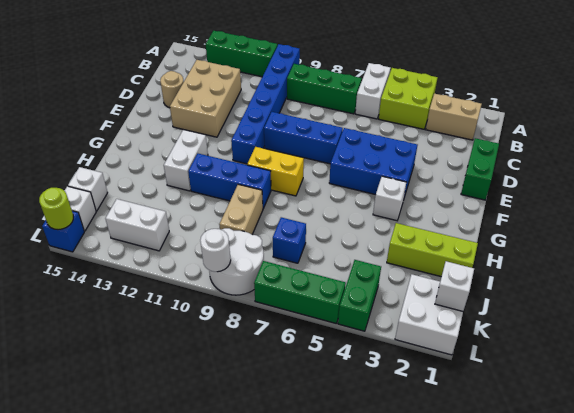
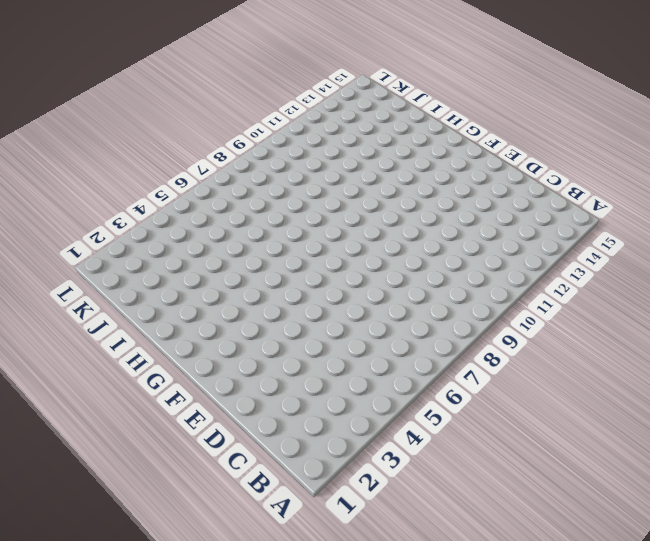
none -> lime 2x2 brick [379,68,438,129]
none -> white 1x2 brick [355,63,391,119]
none -> blue 1x6 brick [231,44,300,164]

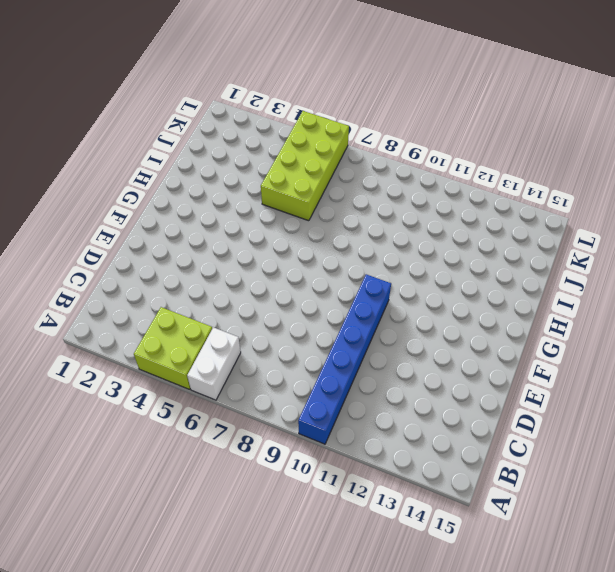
lime 2x4 brick [261,111,349,221] -> green 1x3 brick [254,261,346,323]
none -> green 1x3 brick [206,31,278,77]
none -> tan 1x2 brick [426,93,482,140]
none -> green 1x3 brick [287,64,362,114]

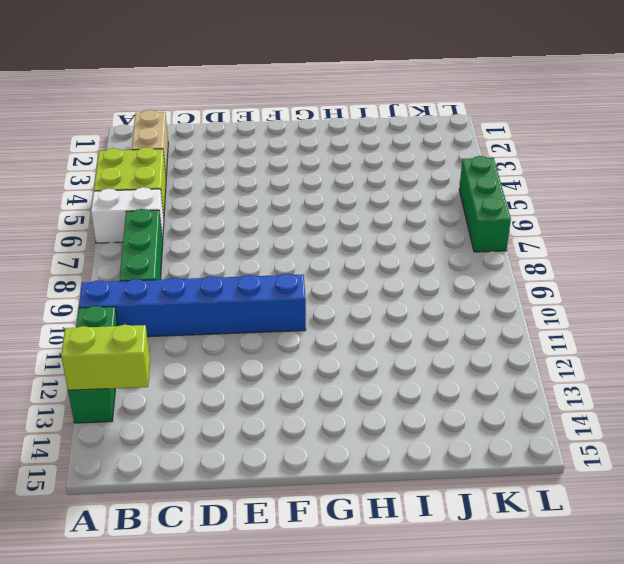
lime 1x2 brick [61,325,150,390] -> none
none -> tan 2x3 brick [170,60,241,137]
none -> green 1x2 brick [461,138,499,200]
none -> tan 1x1 round brick [160,71,184,108]

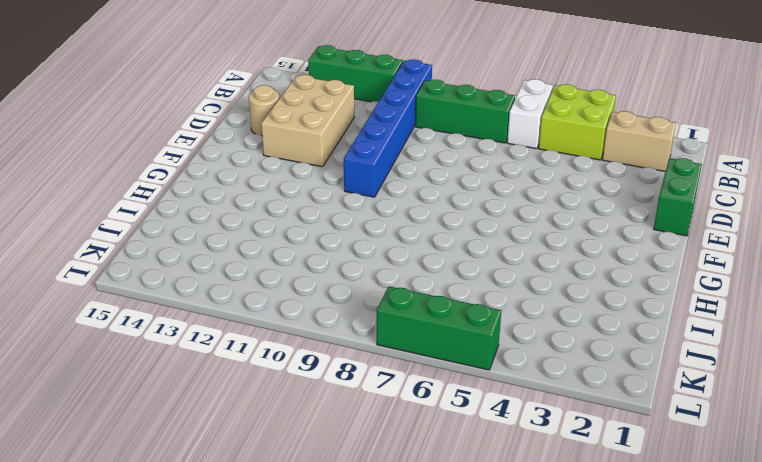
none -> blue 2x3 brick [329,128,417,197]
none -> blue 1x3 brick [264,112,343,164]
none -> white 1x1 brick [373,176,406,221]

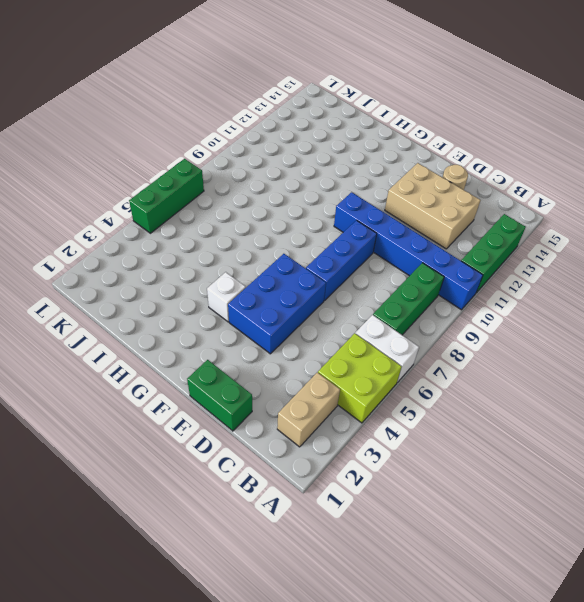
none -> yellow 1x2 brick [247,147,304,196]
none -> white 1x2 brick [164,130,208,191]
none -> blue 1x3 brick [188,154,271,208]

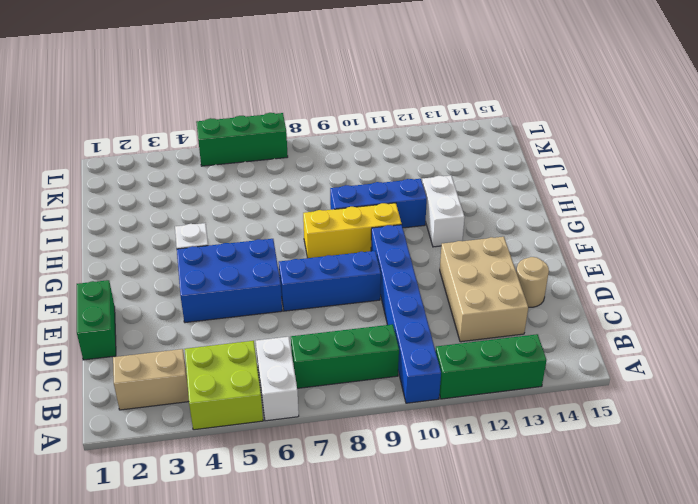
yellow 1x3 brick [303,203,402,258] -> yellow 1x2 brick [247,147,304,196]
none -> lime 1x3 brick [387,223,478,277]
none -> tan 1x2 brick [219,184,263,234]
none -> blue 1x1 brick [273,217,306,263]

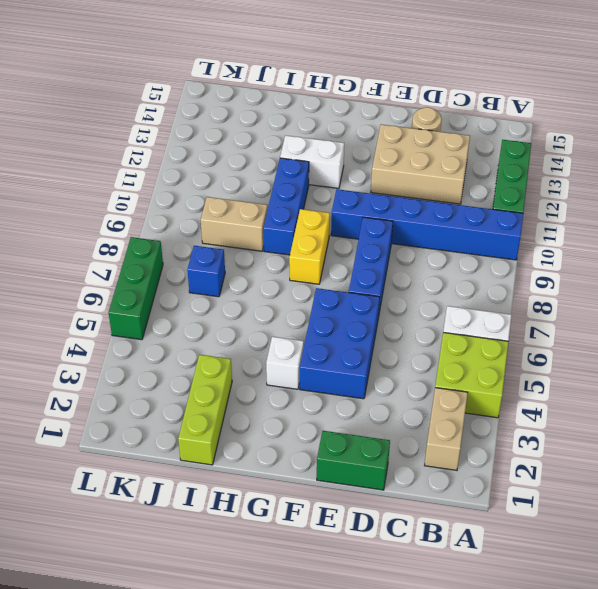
none -> green 1x3 brick [287,64,362,114]
none -> white 1x1 brick [68,167,108,211]
none -> white 2x2 brick [395,274,463,355]

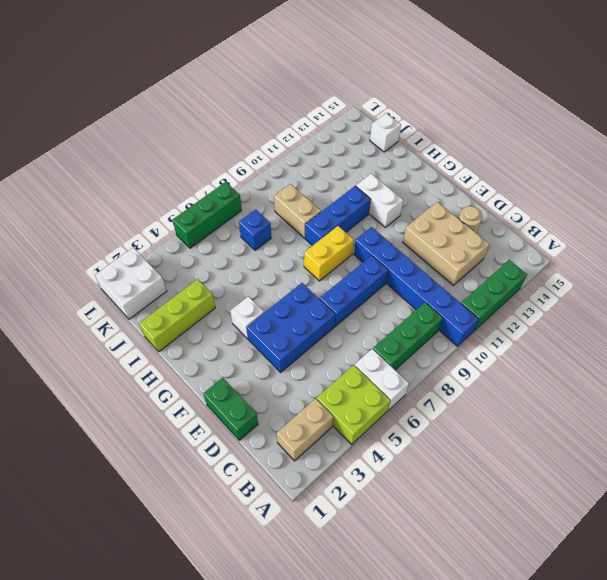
none -> green 1x2 brick [338,260,381,331]
none -> white 2x2 round brick [209,228,264,295]
none -> white 1x2 brick [105,199,169,251]

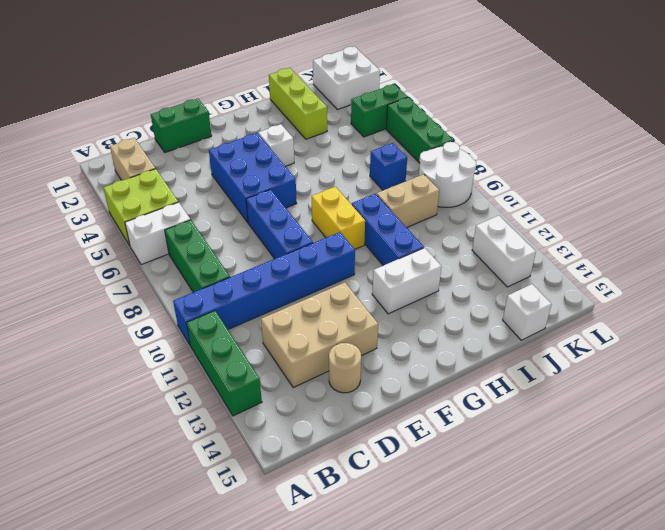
none -> white 1x1 brick [65,186,96,231]
none -> blue 1x1 brick [42,211,84,252]
none -> white 1x1 brick [435,261,474,311]

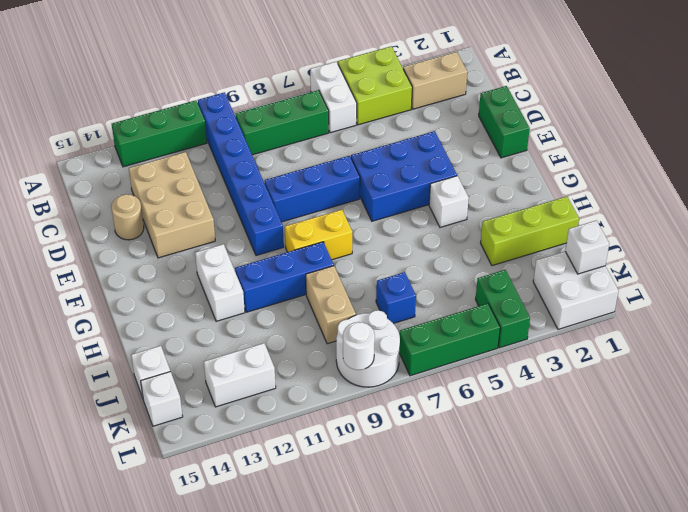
none -> blue 1x1 brick [42,211,84,252]
none -> lime 1x1 round brick [39,188,73,230]

